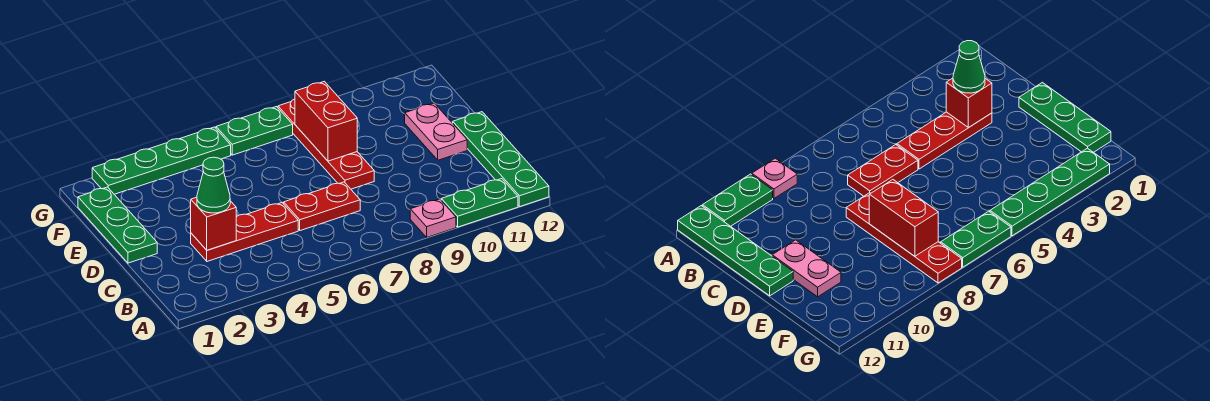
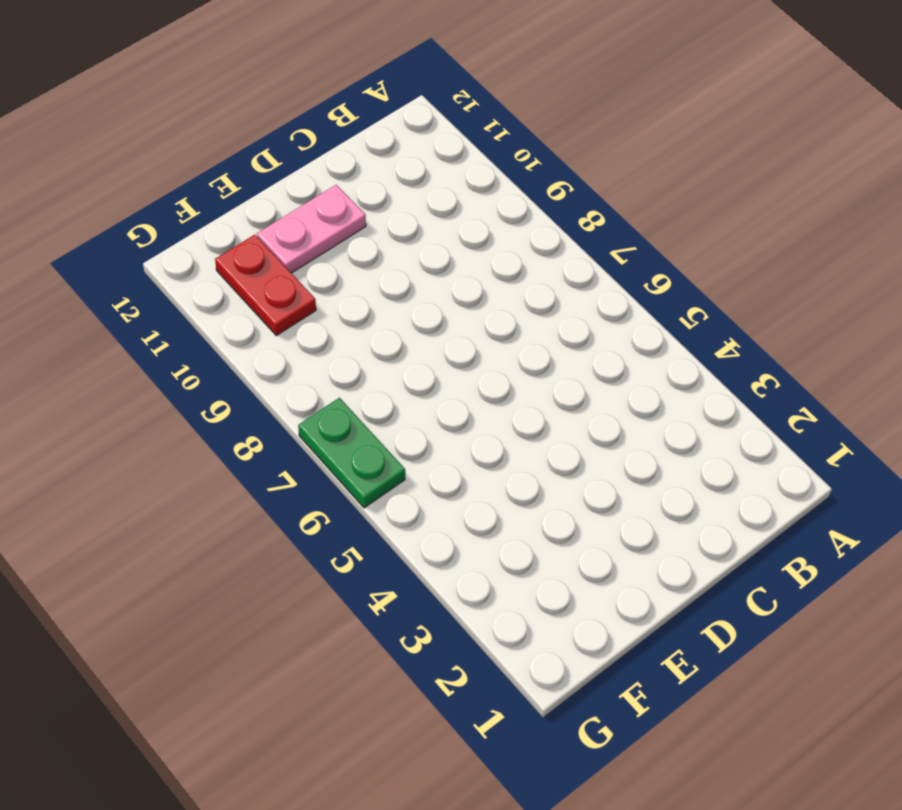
red 1x2 plate [215,235,316,336] -> red 1x2 plate moved to [284,182,360,231]
none -> pink 1x1 plate [410,199,456,237]
none -> green 1x2 plate [441,179,518,227]
none -> green 1x4 plate [453,112,549,207]

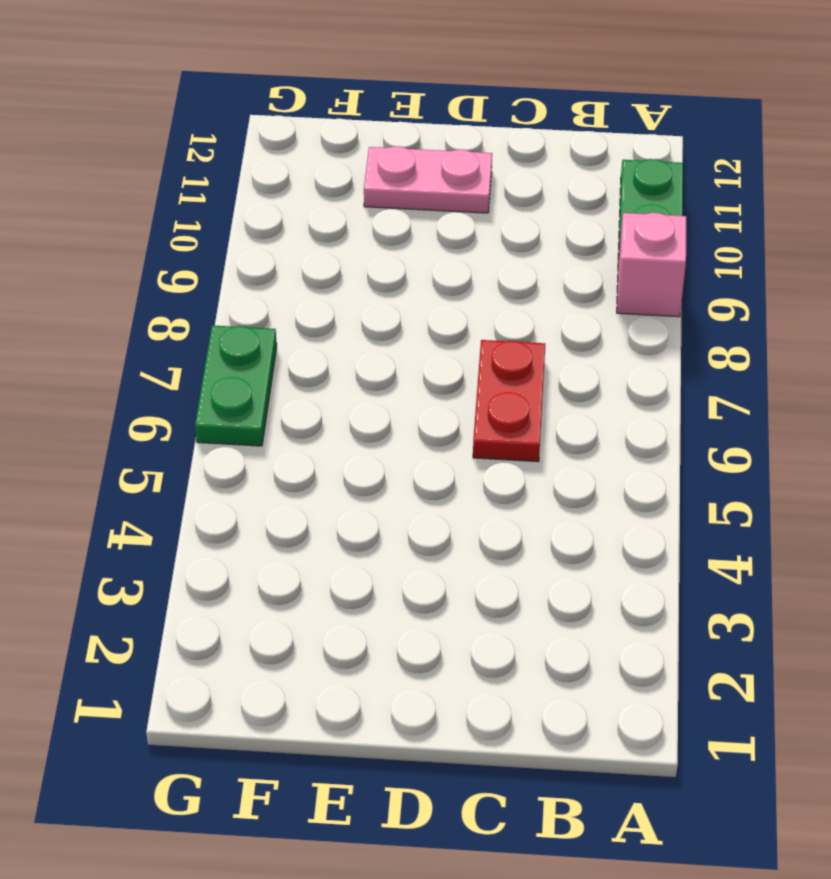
pink 1x1 brick [617,213,686,317] -> pink 1x1 plate [410,199,456,237]
none -> green 1x4 plate [453,112,549,207]
none -> red 1x3 plate [191,203,298,261]
none -> green 1x3 plate [78,187,157,263]

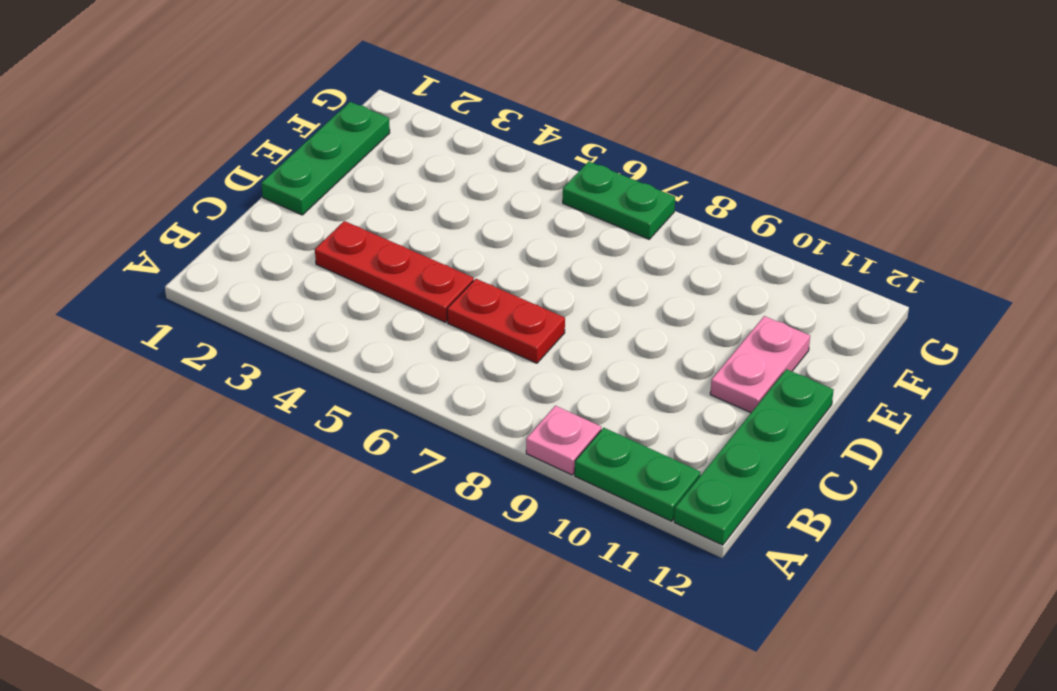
none -> red 1x4 plate [278,99,374,189]
none -> green 1x4 plate [92,127,231,194]
none -> red 1x1 brick [191,197,236,250]

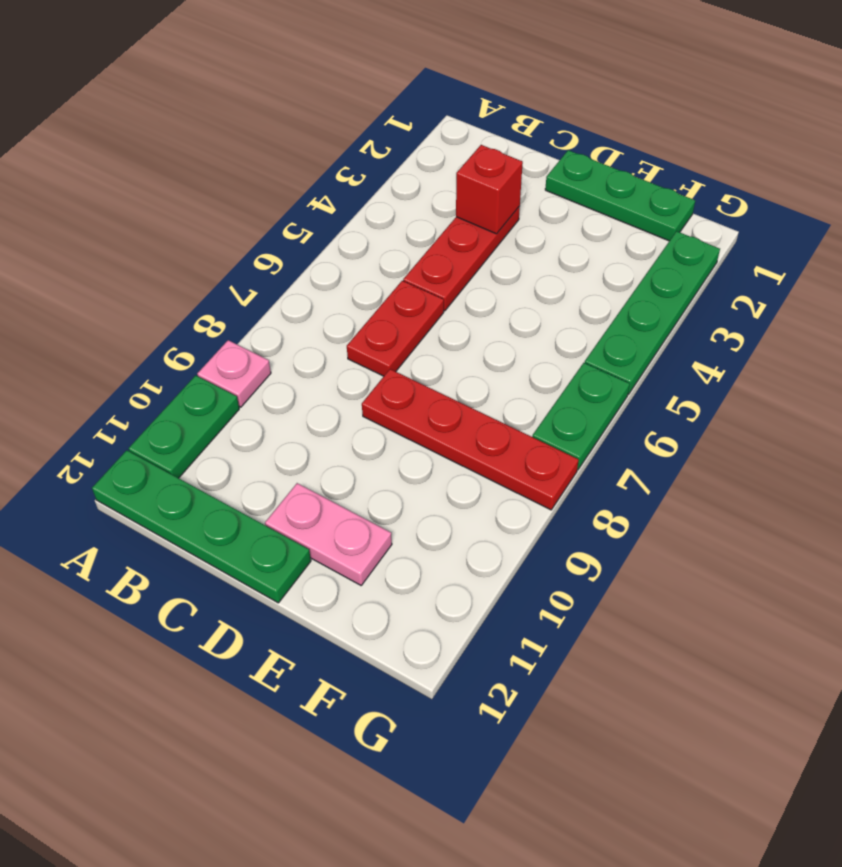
none -> red 1x2 brick [295,81,357,161]
none -> green 1x1 cone [197,157,230,213]

